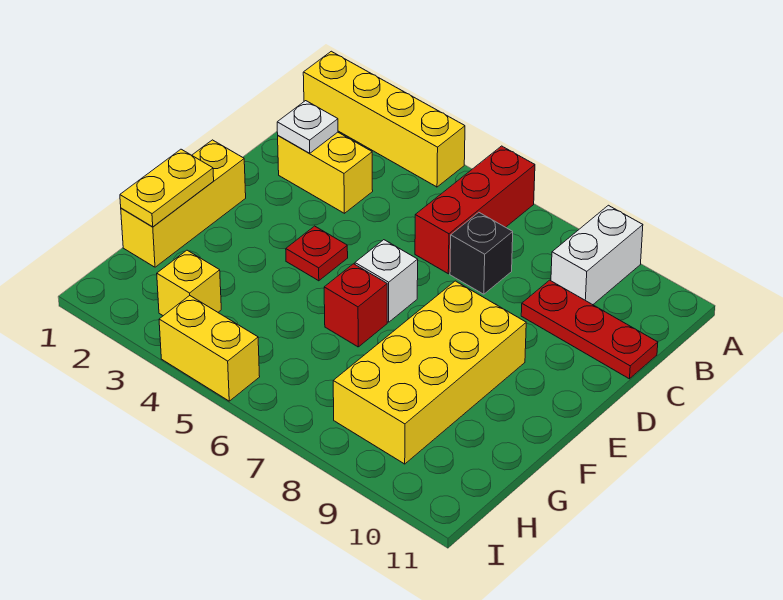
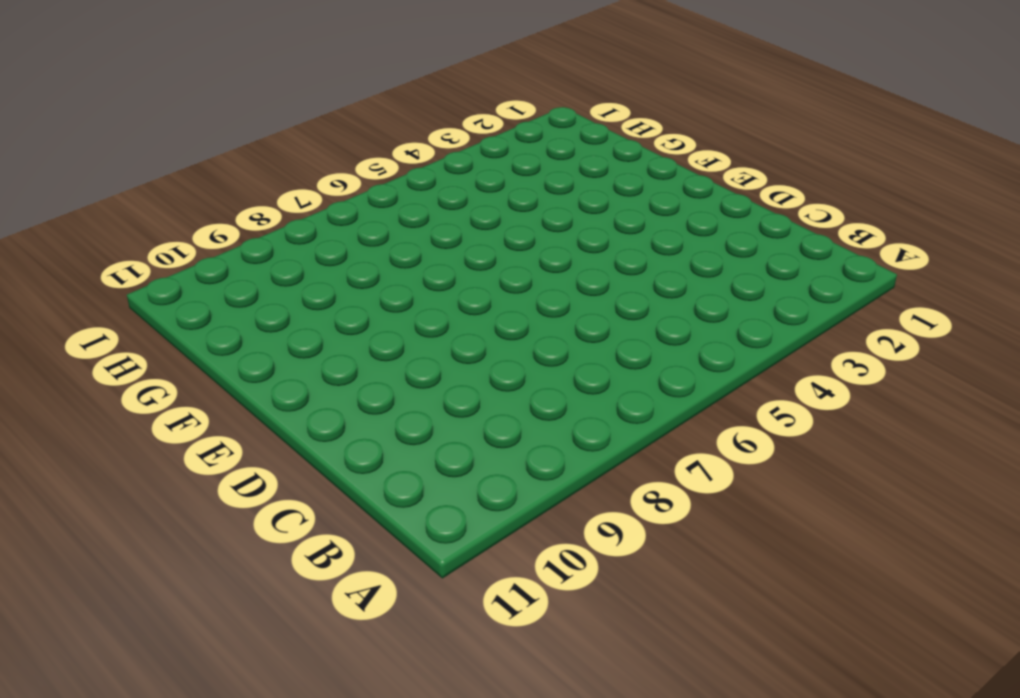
none -> yellow 1x4 brick [303,51,465,187]
none -> red 1x3 brick [415,146,535,274]
none -> white 1x2 brick [551,205,643,305]

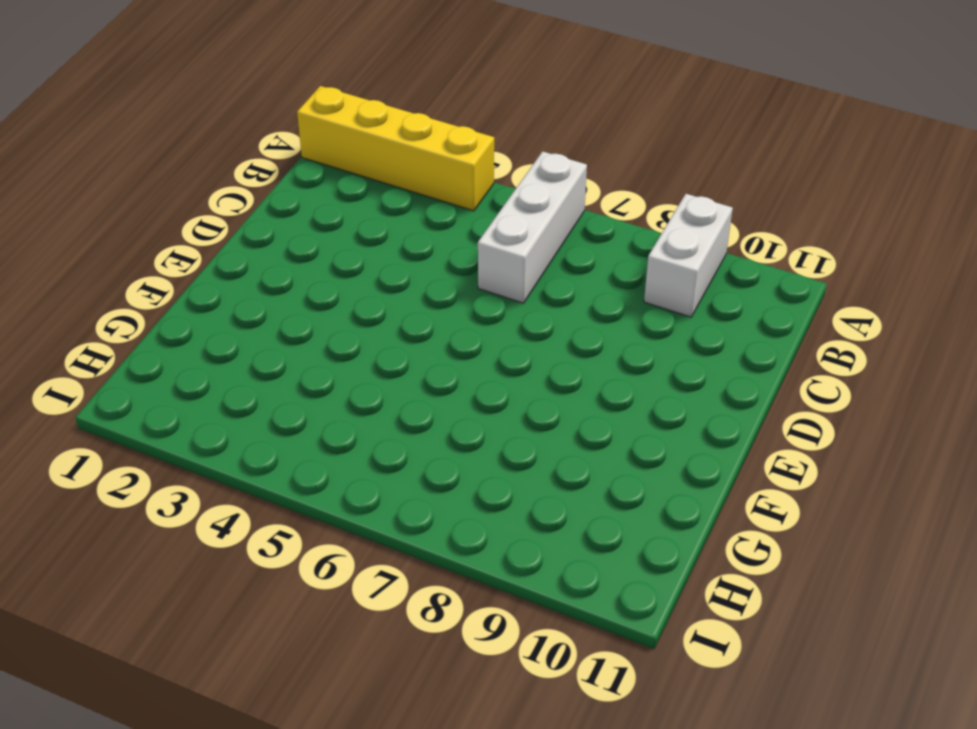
white 1x3 brick [478,151,587,303] -> red 1x3 brick [415,146,535,274]
none -> yellow 1x2 brick [278,132,373,213]
none -> black 1x1 brick [450,212,513,294]
none -> red 1x3 plate [521,280,658,379]

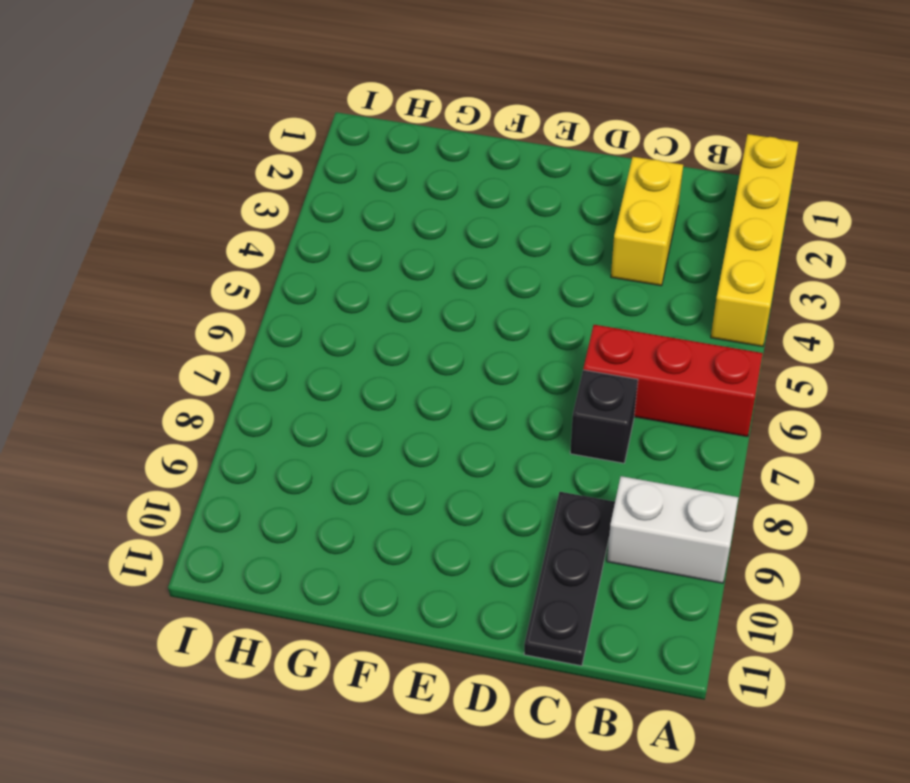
black 1x3 plate [524,492,615,666] -> red 1x3 plate [521,280,658,379]
none -> yellow 1x3 brick [121,140,246,267]
none -> red 1x1 plate [286,226,348,281]
none -> white 1x1 brick [355,240,418,322]

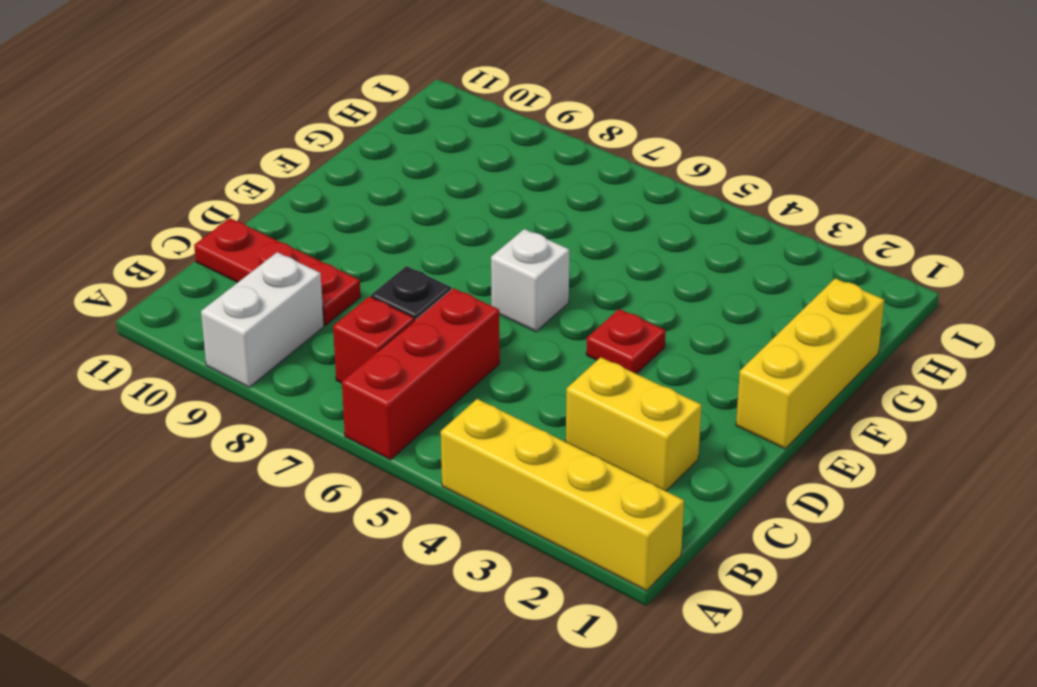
red 1x1 brick [333,296,414,383] -> red 1x1 brick moved to [324,264,387,347]
none -> yellow 2x4 brick [333,281,526,464]
none -> yellow 1x1 brick [157,250,221,316]
none -> yellow 1x2 brick [159,296,260,401]

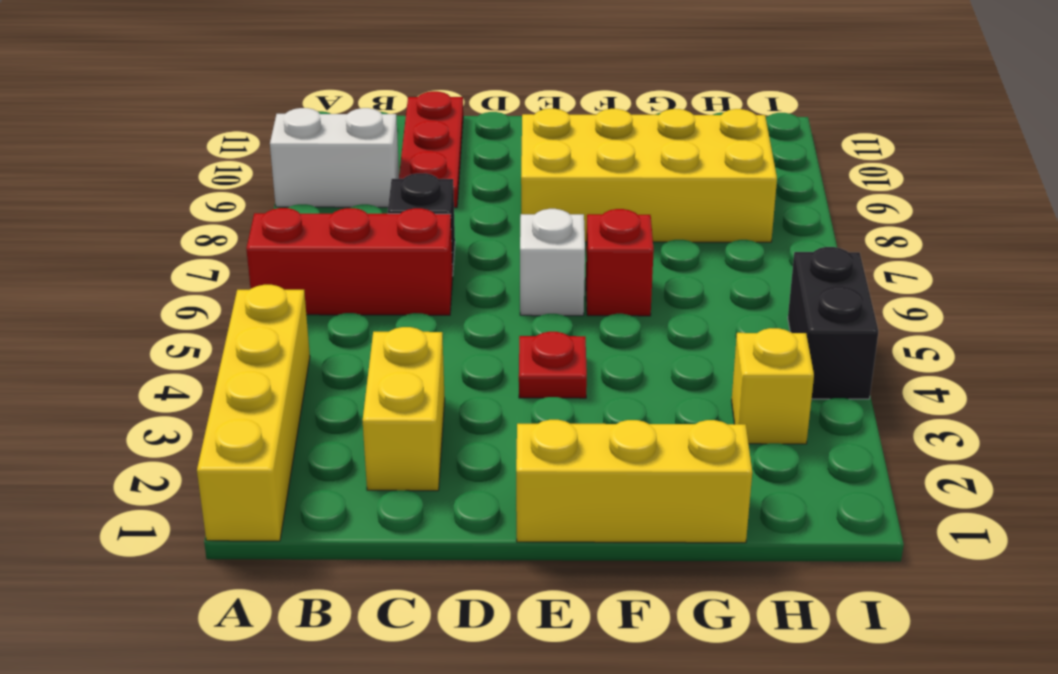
black 1x2 brick [788,247,878,399] -> yellow 1x2 brick [159,296,260,401]
none -> white 1x1 plate [277,101,338,153]
none -> yellow 1x2 plate [120,149,214,227]

